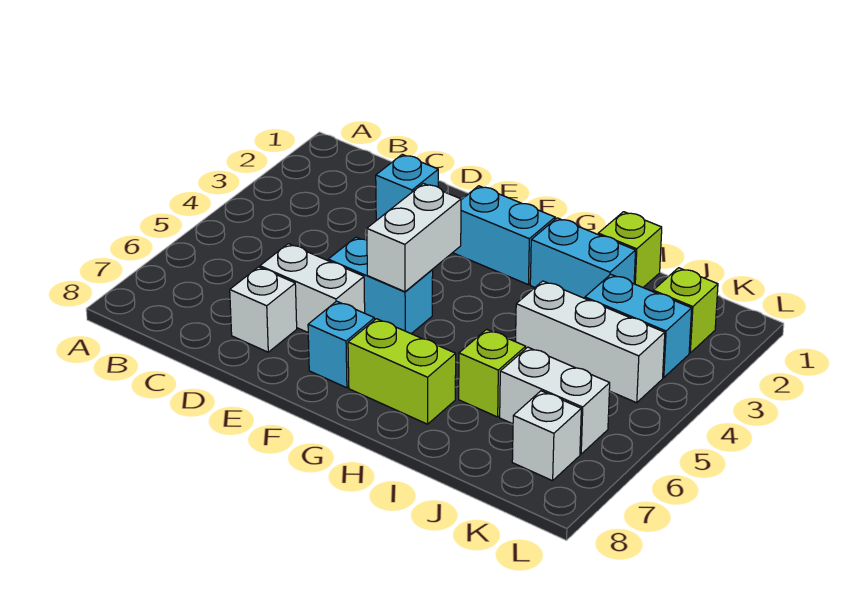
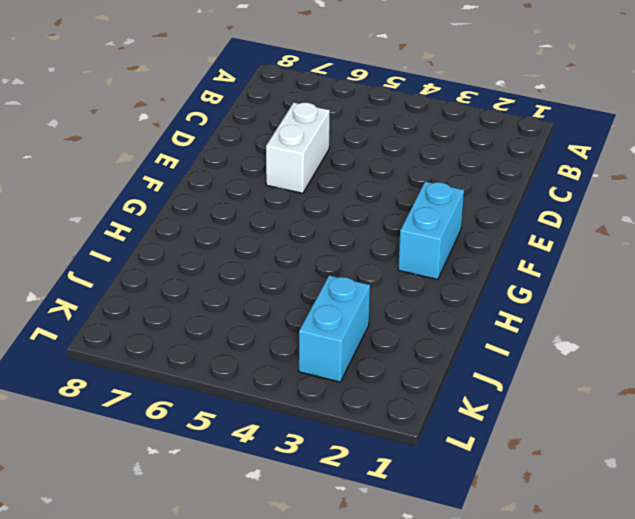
none -> cyan 1x1 brick [376,154,438,221]
none -> white 1x1 brick [230,267,297,352]
none -> cyan 1x2 brick [328,237,433,334]

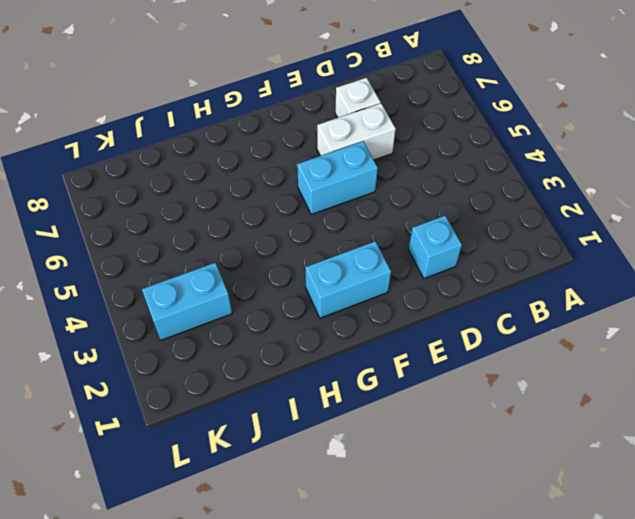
none -> cyan 1x1 brick [308,301,375,388]
none -> lime 1x2 brick [348,319,456,424]
none -> cyan 1x2 brick [530,218,636,298]

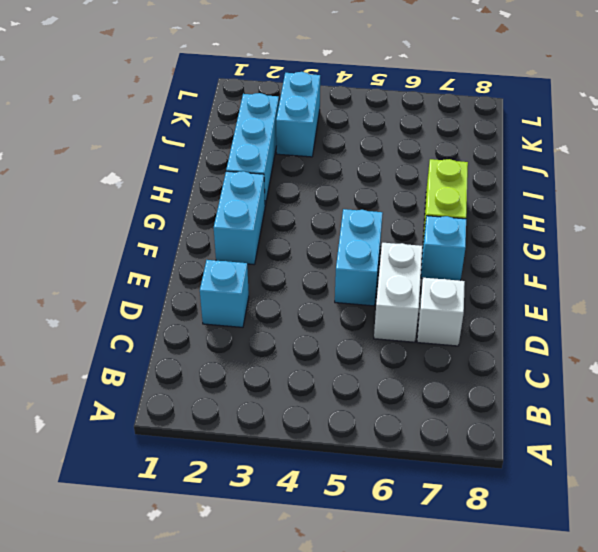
cyan 1x3 brick [226,93,279,206] -> cyan 1x2 brick [530,218,636,298]
none -> lime 1x1 brick [598,212,662,287]
none -> white 1x3 brick [516,281,665,403]
none -> lime 1x1 brick [459,329,526,417]

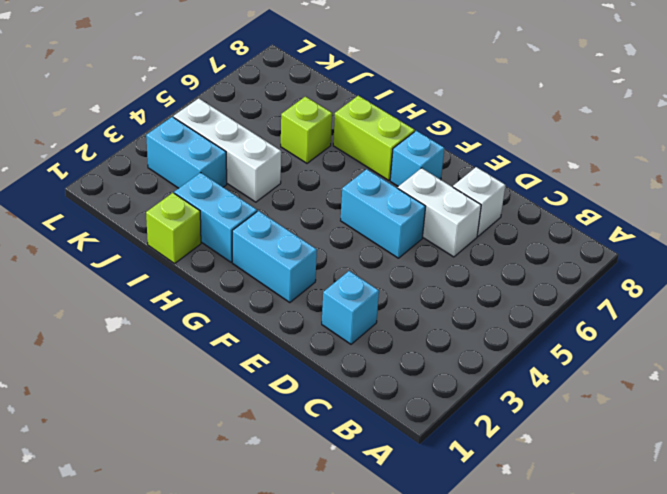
none -> white 1x2 brick [500,347,610,454]
none -> lime 1x1 brick [653,268,718,353]
none -> white 1x1 brick [512,391,581,481]

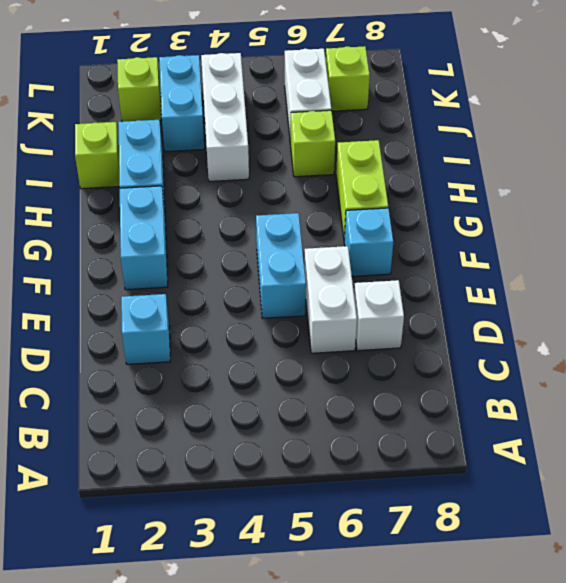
lime 1x1 brick [326,46,370,111] -> white 1x1 brick [512,391,581,481]
none -> white 1x2 brick [367,183,461,292]

